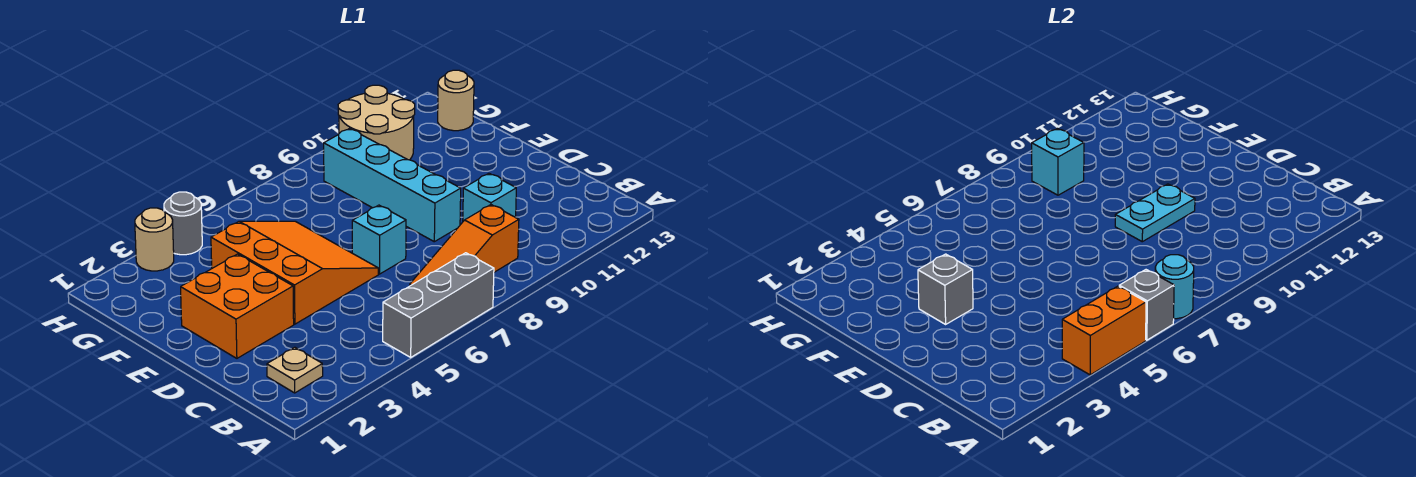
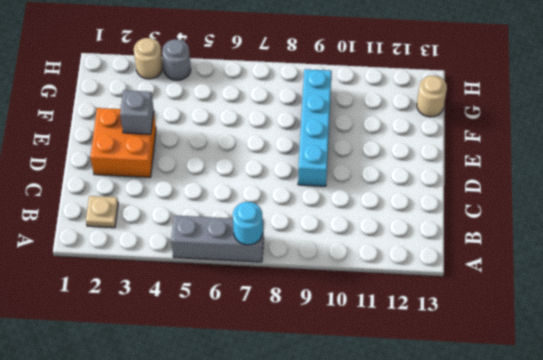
none -> orange 1x3 slope [410,205,519,286]
none -> cyan 1x1 brick [463,173,516,221]
none -> orange 3x3 slope [211,221,378,324]

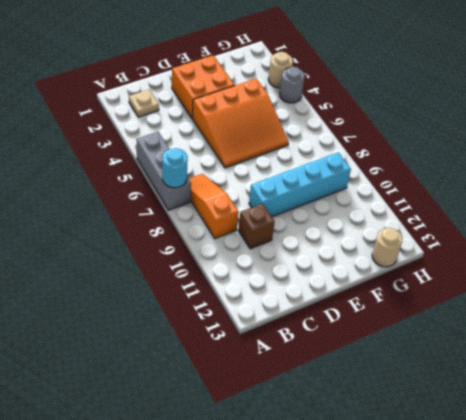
brown 1x1 brick [238,204,275,249] -> cyan 1x1 brick [463,173,516,221]
none -> cyan 1x1 brick [352,205,406,274]
none -> tan 2x2 round brick [338,85,415,160]
none -> orange 1x2 brick [1062,286,1146,375]

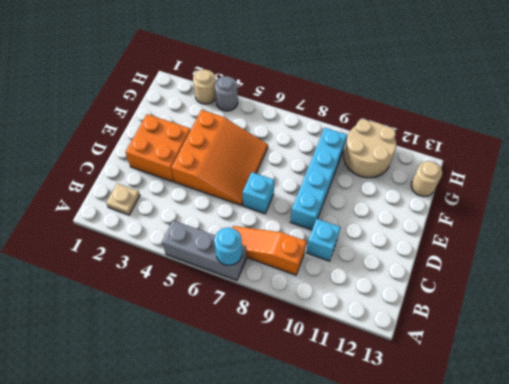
none -> orange 1x2 brick [1062,286,1146,375]
none -> grey 1x1 brick [1119,270,1174,340]
none -> cyan 1x2 plate [1115,184,1195,242]

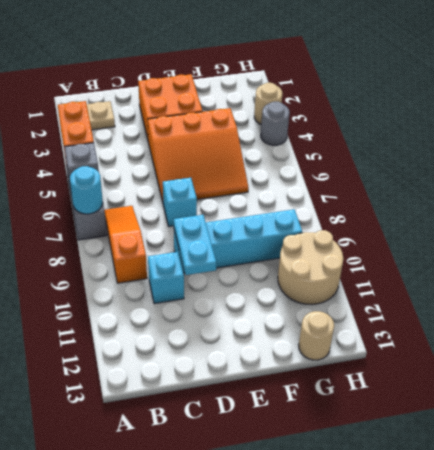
none -> grey 1x1 brick [918,254,973,324]
none -> cyan 1x1 brick [1032,129,1084,195]

